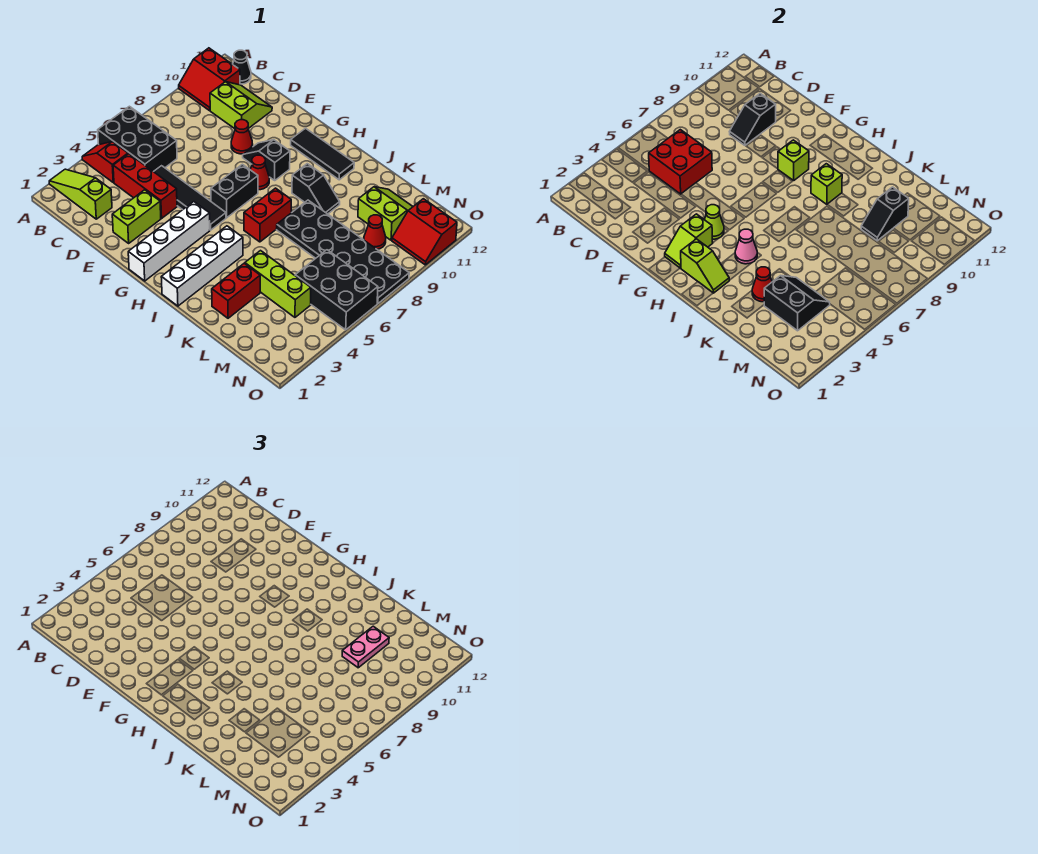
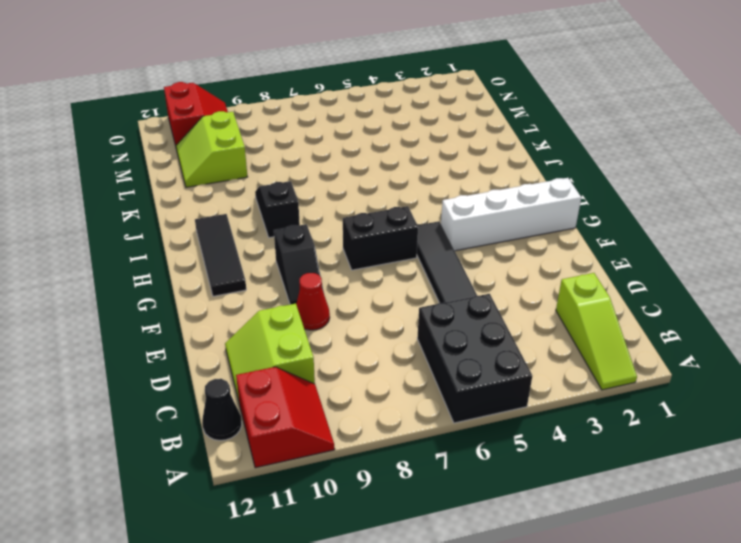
none -> red 1x2 slope [82,142,128,182]
none -> red 1x3 brick [113,154,177,218]
none -> lime 1x2 brick [112,190,161,243]
none -> red 1x1 cone [250,155,269,190]

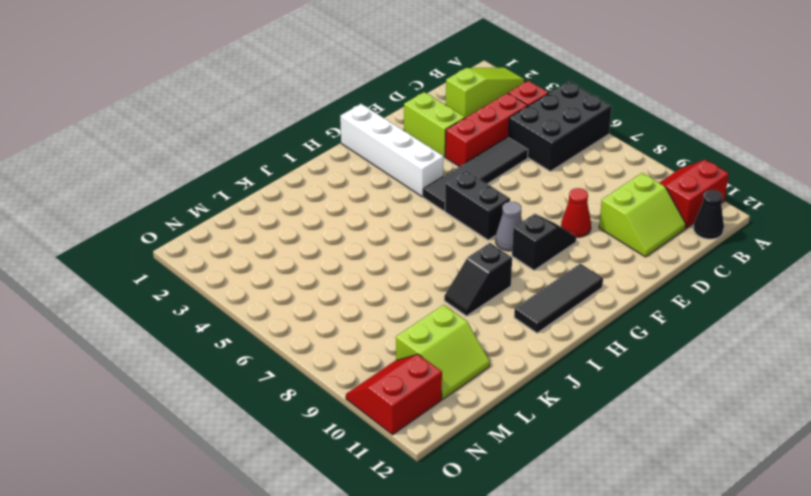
grey 1x1 cone [496,202,522,251] -> red 1x1 cone [250,155,269,190]
none -> white 1x4 brick [161,226,243,306]
none -> red 1x2 brick [244,188,291,242]
none -> black 2x6 plate [277,200,409,304]
none -> red 1x2 brick [212,264,260,318]

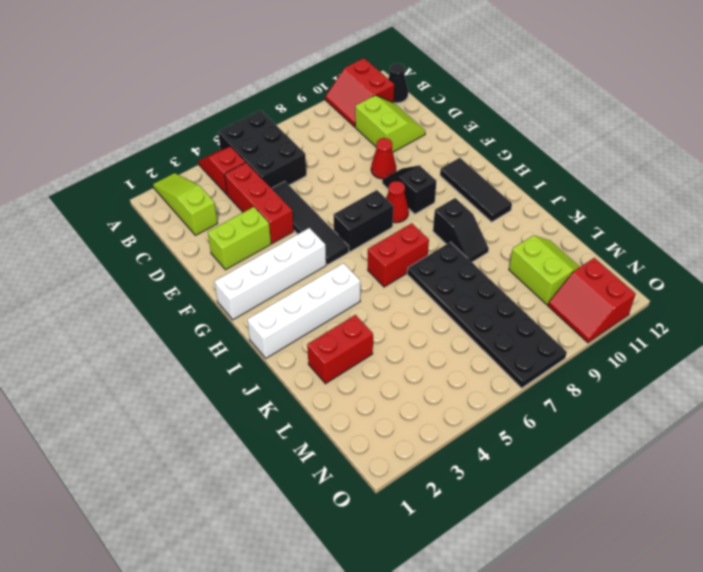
none -> lime 1x3 brick [245,251,311,317]
none -> black 2x3 brick [295,250,378,330]
none -> red 1x1 cone [364,215,386,249]
none -> red 2x2 brick [649,130,712,194]

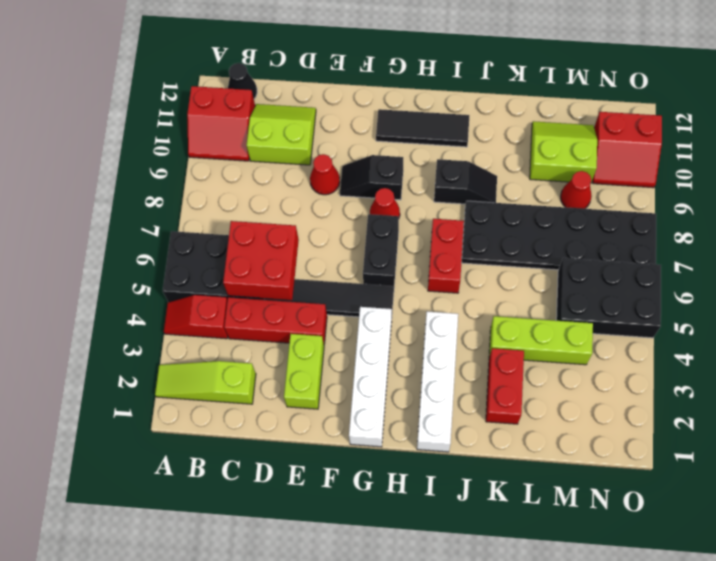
none -> black 1x2 slope [730,94,776,145]
none -> lime 1x2 slope [665,214,713,268]
none -> lime 1x1 cone [705,205,724,239]
none -> lime 1x1 brick [778,140,809,180]

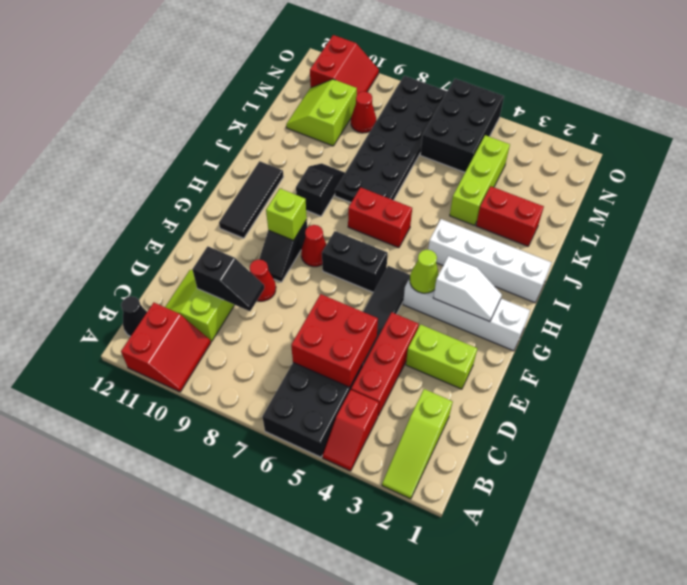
white 1x2 slope [433,256,502,322] -> lime 1x2 slope [665,214,713,268]
none -> lime 1x2 slope [681,239,729,293]
none -> pink 1x1 cone [735,229,757,264]
none -> lime 1x1 brick [811,164,842,204]
none -> red 1x1 cone [752,267,772,302]

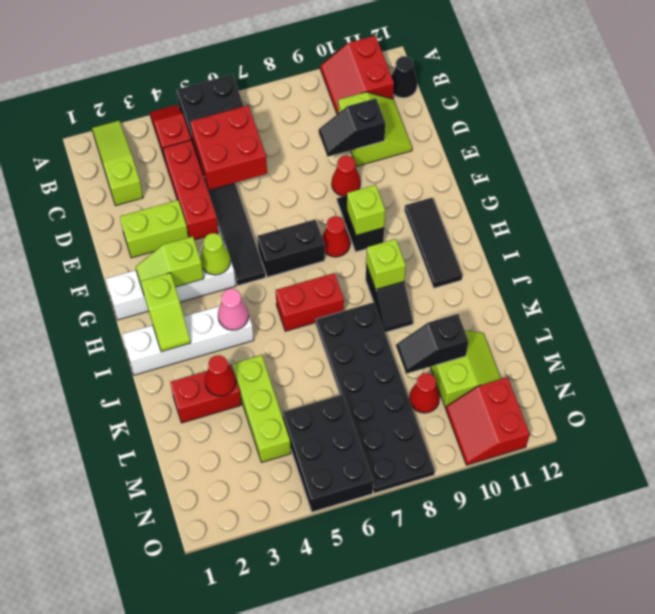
none -> black 2x2 slope [764,275,830,331]
none -> pink 1x2 plate [342,626,389,668]

